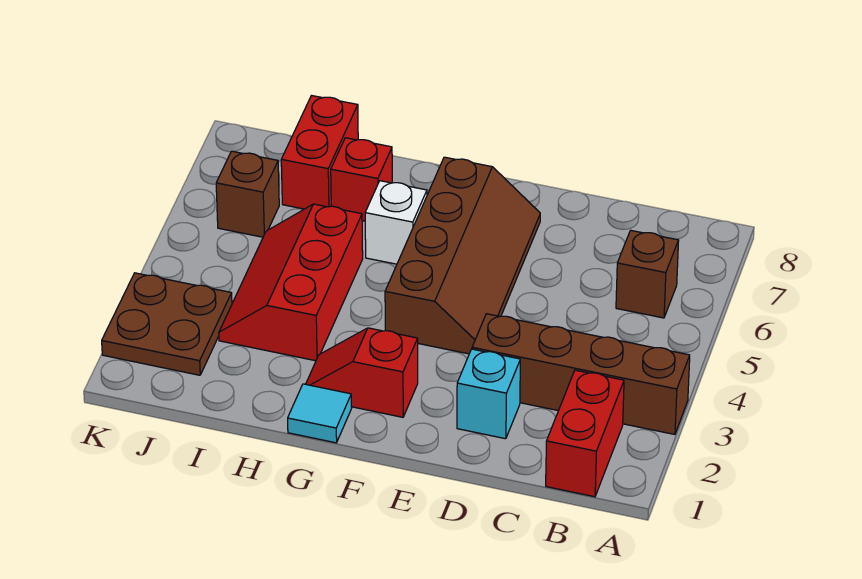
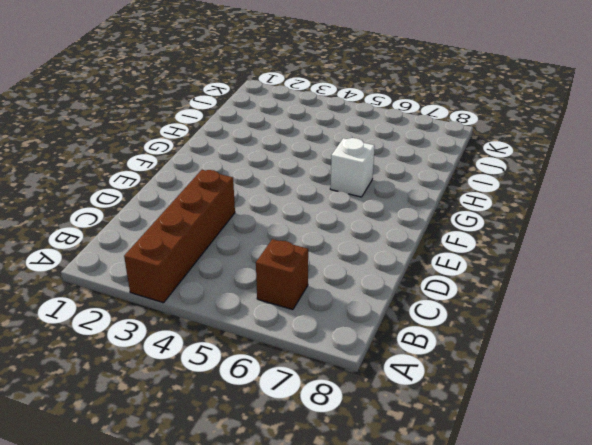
none -> red 1x2 brick [546,370,624,497]
none -> cyan 1x1 brick [457,349,520,439]
none -> brown 2x4 slope [385,157,540,354]

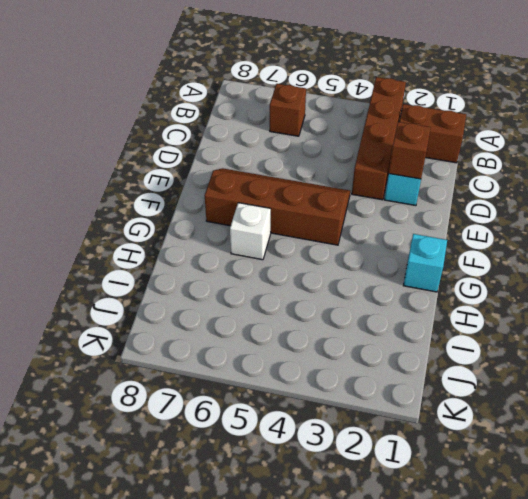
brown 1x2 brick [399,104,466,163] -> red 1x2 brick [546,370,624,497]
brown 1x1 brick [389,122,431,179] -> brown 1x1 brick moved to [216,151,279,237]
cyan 1x1 brick [403,234,447,292] -> cyan 1x1 tile [288,384,352,443]
none -> red 1x2 slope [306,328,418,417]
none -> red 2x3 slope [219,204,363,361]
none -> red 1x1 brick [331,138,392,221]

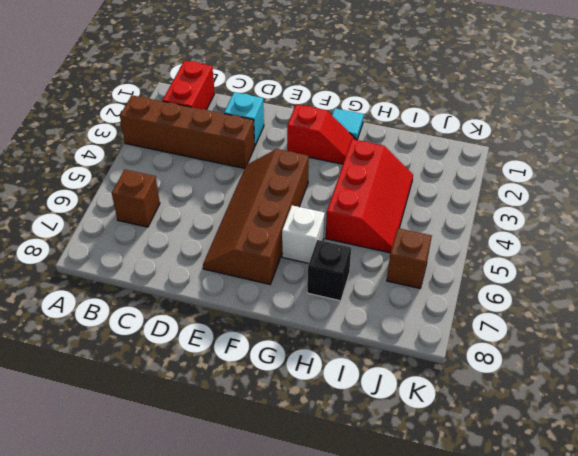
black 1x1 brick [307,240,351,301] -> red 1x1 brick [331,138,392,221]
none -> red 1x2 brick [281,96,358,209]
none -> brown 2x2 plate [102,273,232,375]

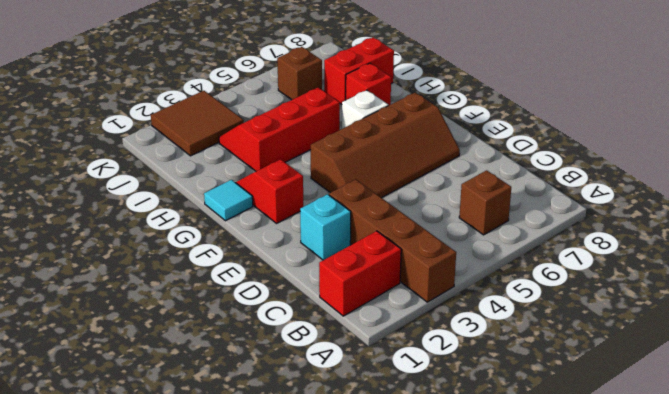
brown 2x2 tile [151,91,244,156] -> brown 2x2 plate [102,273,232,375]

